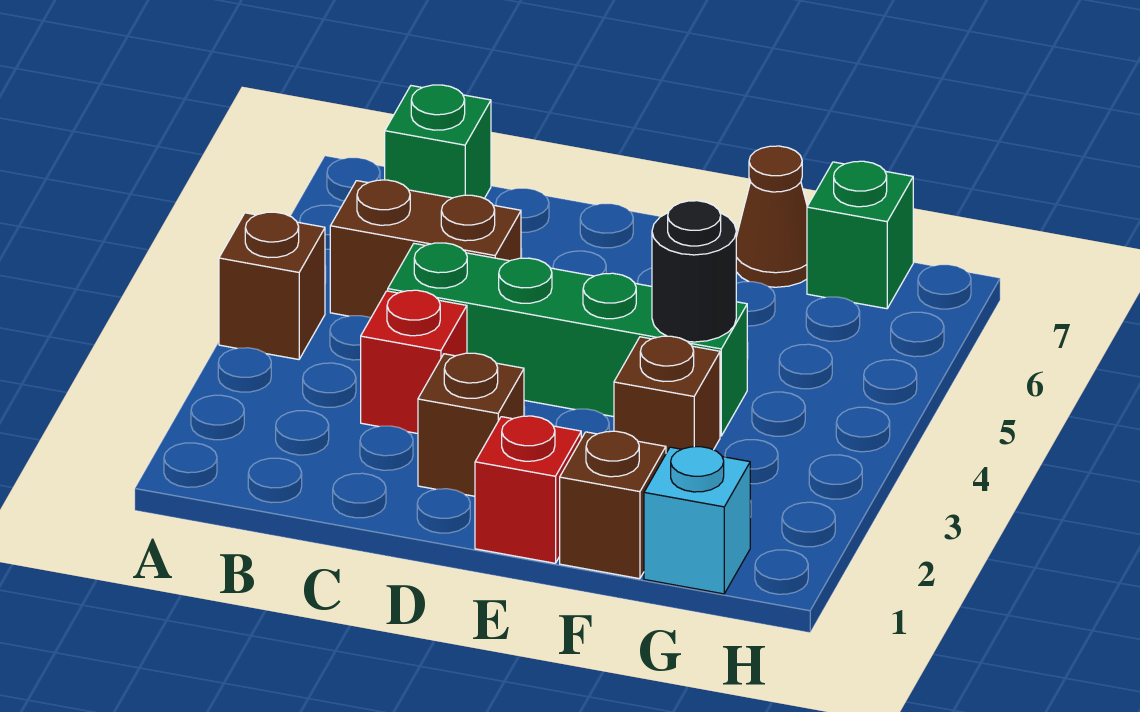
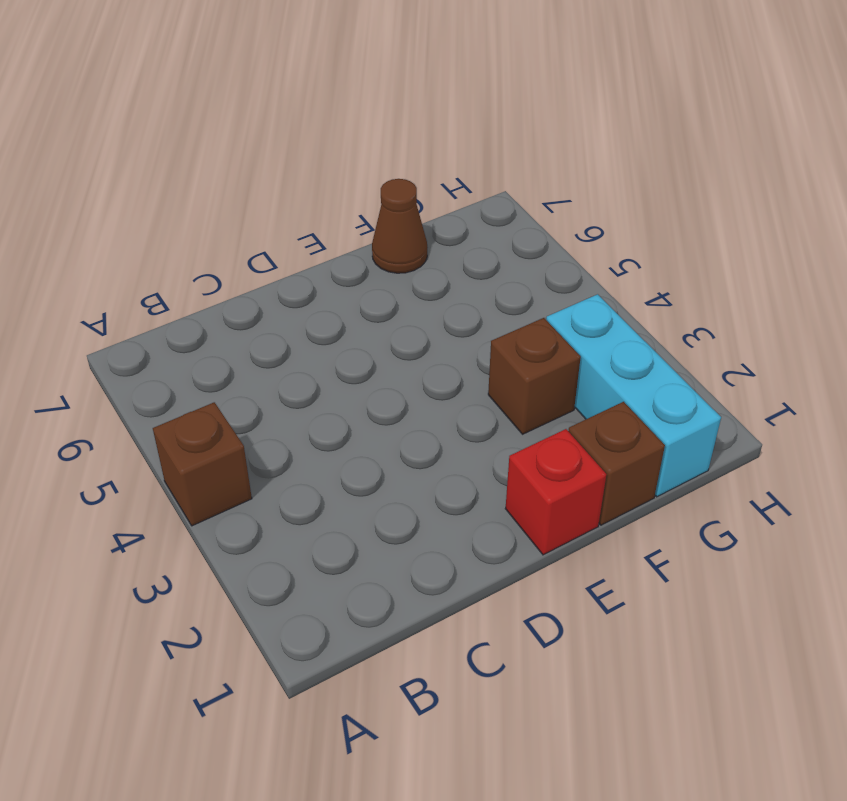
cyan 1x3 brick [546,294,721,497] -> cyan 1x1 brick [644,447,750,594]
none -> brown 1x2 brick [330,180,521,318]
none -> green 1x1 brick [385,85,491,198]
none -> red 1x1 brick [361,290,467,434]

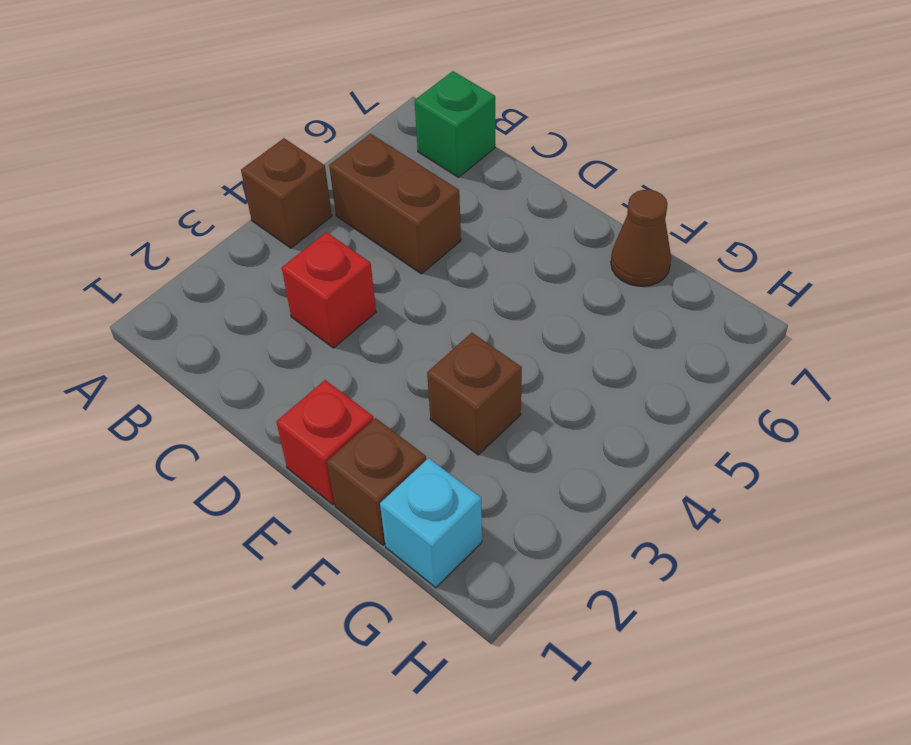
none -> green 1x4 brick [388,243,747,436]
none -> brown 1x1 brick [418,353,524,496]
none -> green 1x1 brick [807,161,913,309]

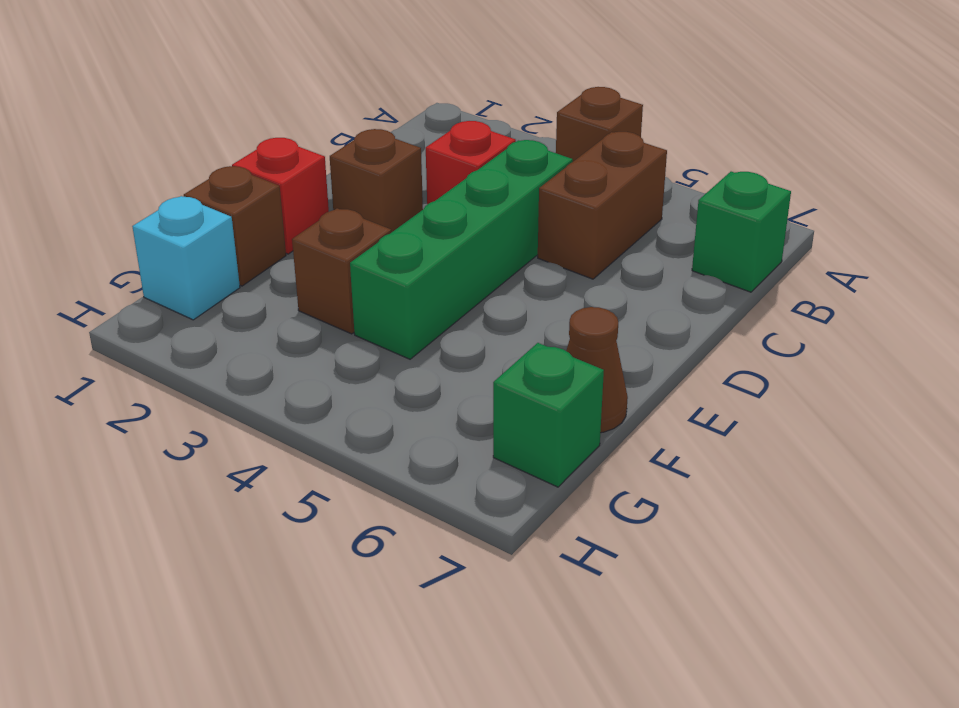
none -> black 1x1 round brick [652,201,736,342]

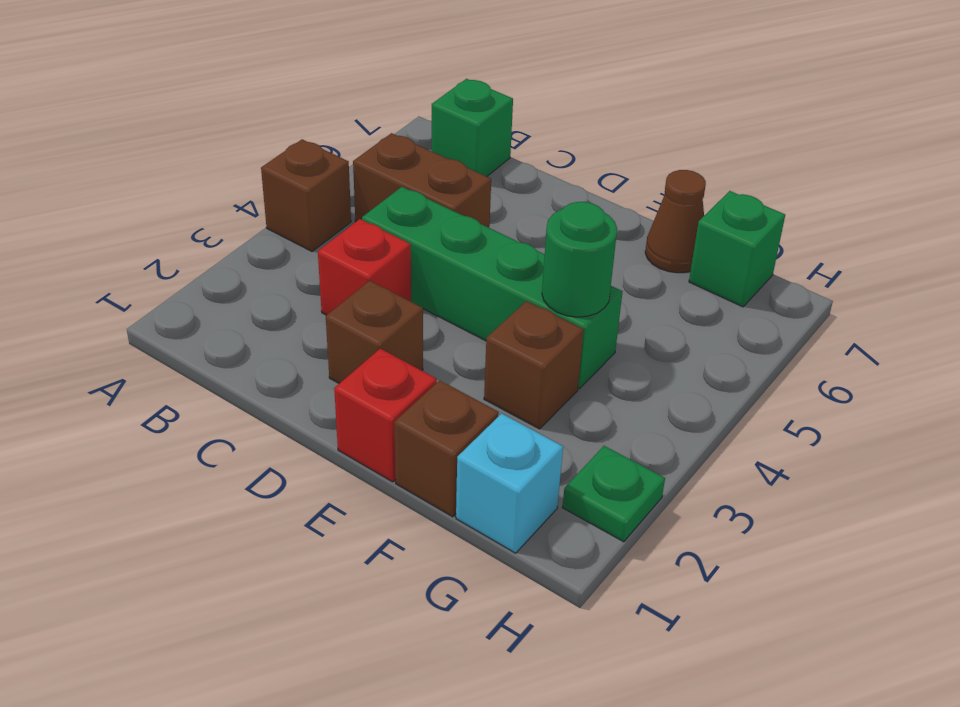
green 1x1 round brick [542,202,617,317] -> black 1x1 round brick [652,201,736,342]
green 1x1 plate [562,446,665,542] -> none

